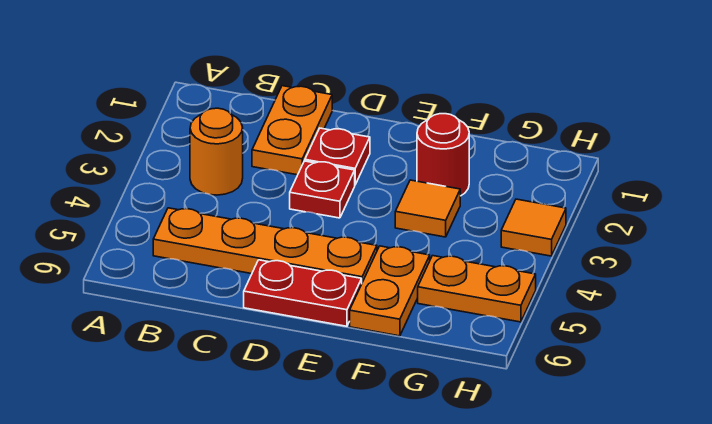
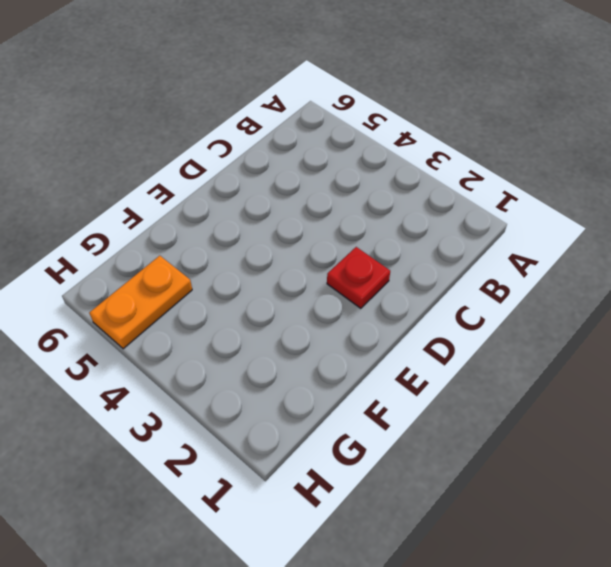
none -> orange 1x1 round brick [190,108,243,195]
none -> orange 1x4 plate [153,208,377,282]

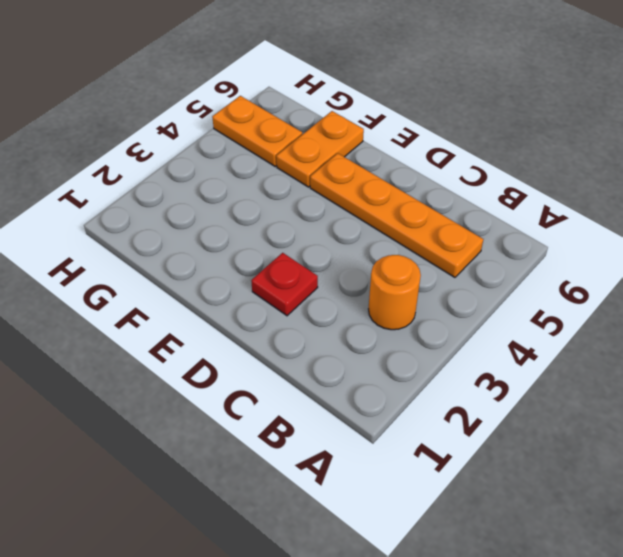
none -> orange 1x2 plate [252,86,332,175]
none -> red 1x1 plate [290,161,355,218]

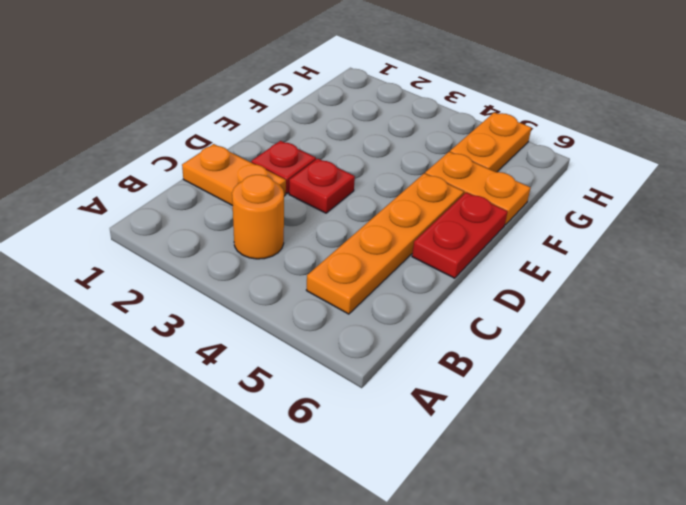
none -> red 1x1 round brick [417,114,469,196]
none -> orange 1x1 tile [395,180,460,237]

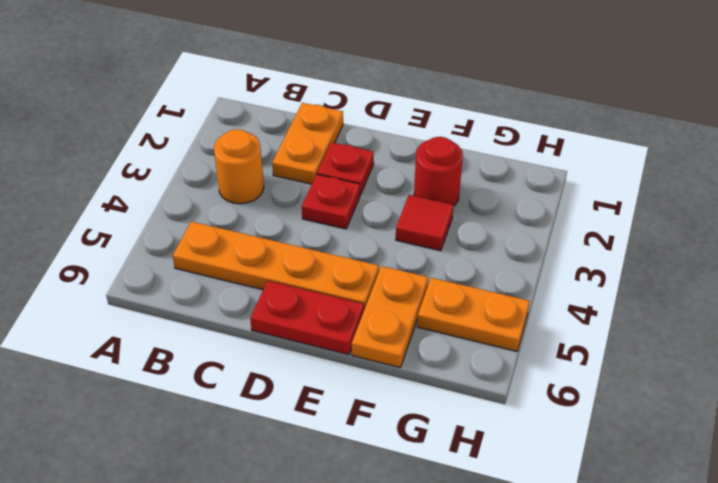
red 1x1 tile [396,195,454,251] -> orange 1x1 tile [395,180,460,237]
none -> orange 1x1 tile [501,199,566,256]

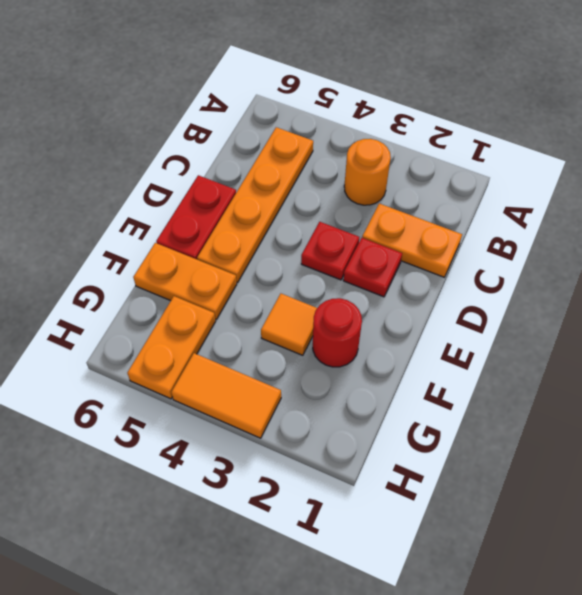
orange 1x2 tile [171,353,281,438] -> orange 1x1 tile [501,199,566,256]

